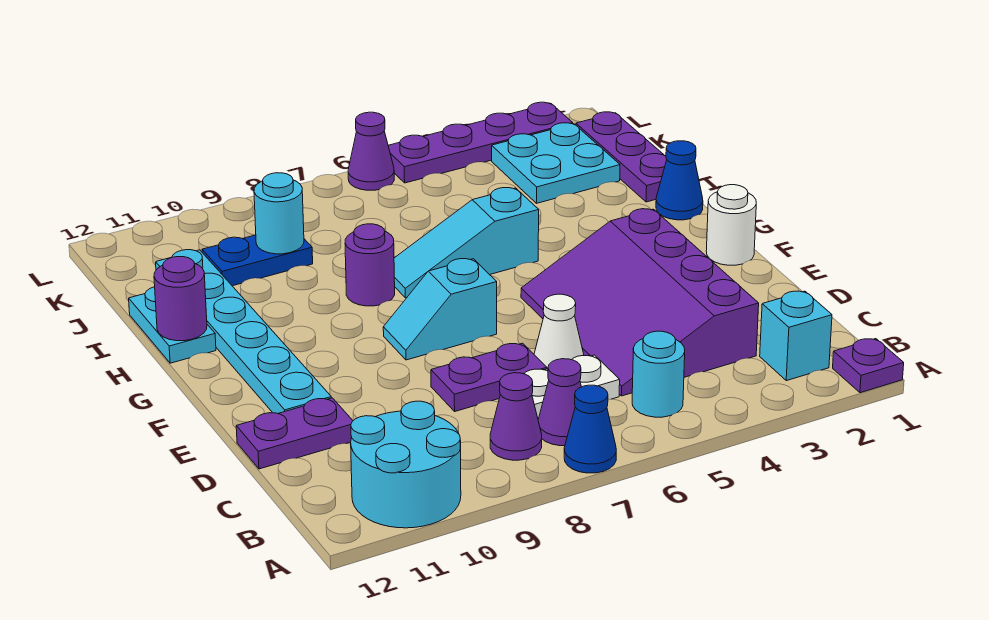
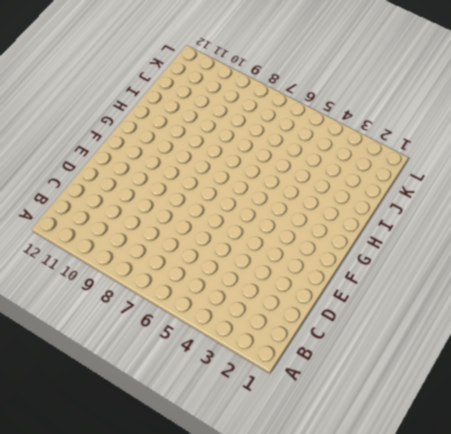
none -> purple 1x1 plate [833,339,904,393]
none -> blue 1x1 cone [564,385,616,473]
none -> cyan 2x2 round brick [351,401,461,528]

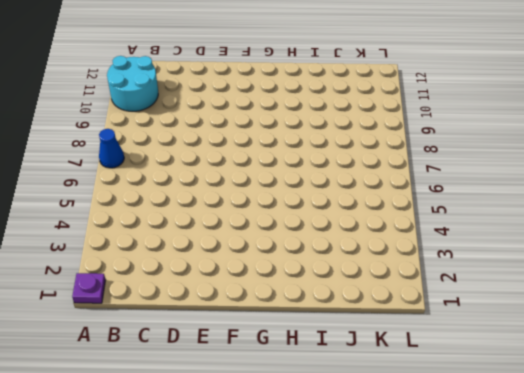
none -> cyan 1x1 brick [760,291,832,381]
none -> cyan 1x1 round brick [632,331,685,417]
none -> purple 1x1 cone [538,359,581,446]

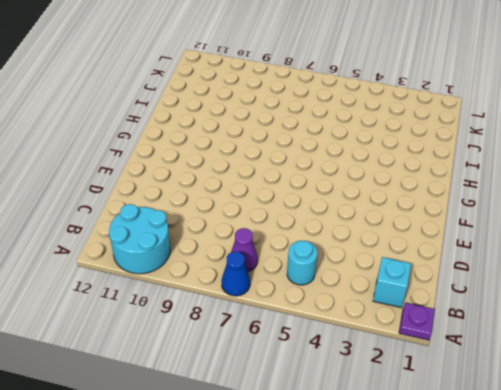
none -> purple 1x1 cone [490,373,542,460]
none -> purple 3x4 slope [521,209,759,396]
none -> white 1x2 plate [524,355,620,419]

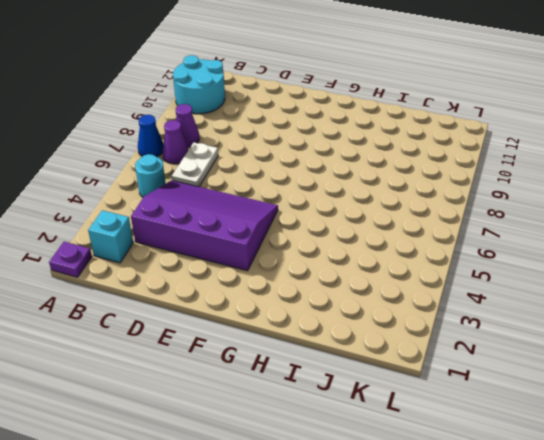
none -> white 1x1 cone [534,294,584,369]
none -> purple 1x2 plate [431,343,547,411]
none -> purple 1x2 plate [236,398,353,469]

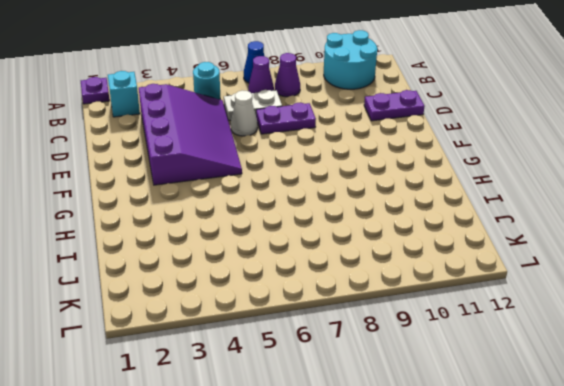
none -> cyan 1x6 plate [156,250,331,414]
none -> white 1x1 round brick [706,185,756,265]
none -> cyan 1x2 slope [383,259,497,360]

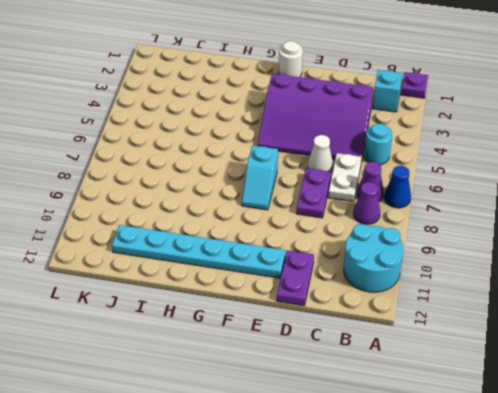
none -> blue 1x1 cone [656,141,703,220]
none -> cyan 1x3 slope [394,188,539,298]
none -> purple 1x1 round brick [345,224,395,306]

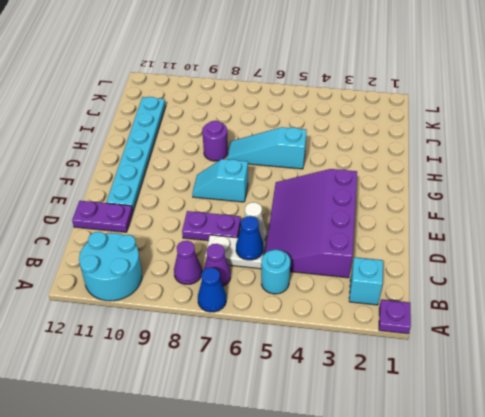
blue 1x1 cone [236,216,264,260] -> blue 1x1 cone moved to [656,141,703,220]
none -> white 1x1 round brick [706,185,756,265]
none -> cyan 1x2 plate [129,287,216,363]
none -> purple 1x3 plate [576,112,667,202]

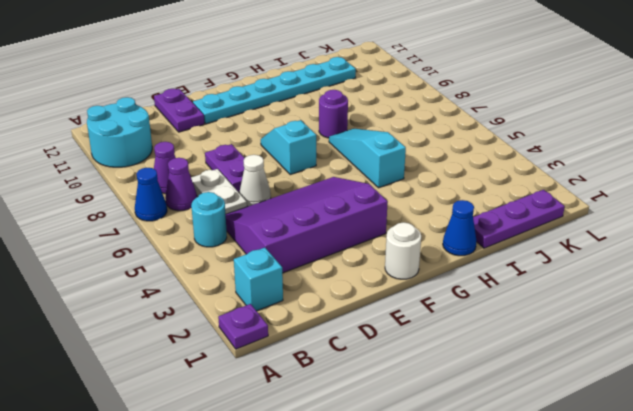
none -> cyan 1x2 plate [129,287,216,363]
none -> cyan 2x2 plate [492,123,620,203]
none -> blue 1x2 plate [202,235,313,286]

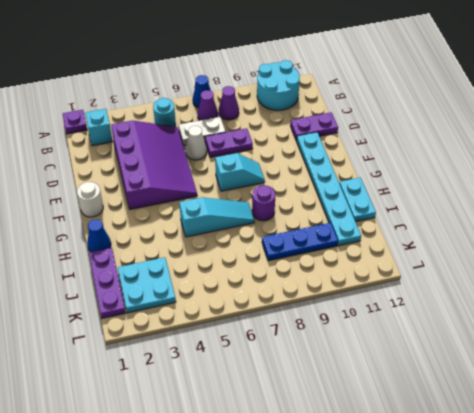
blue 1x3 plate [262,223,338,261] -> blue 1x2 plate [202,235,313,286]
none -> purple 1x4 plate [388,102,573,183]
none -> purple 1x1 cone [348,112,394,190]
none -> purple 1x1 round brick [154,257,207,341]

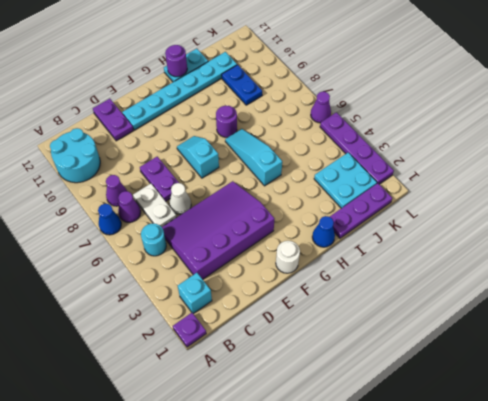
none -> cyan 1x1 round brick [254,173,304,254]

